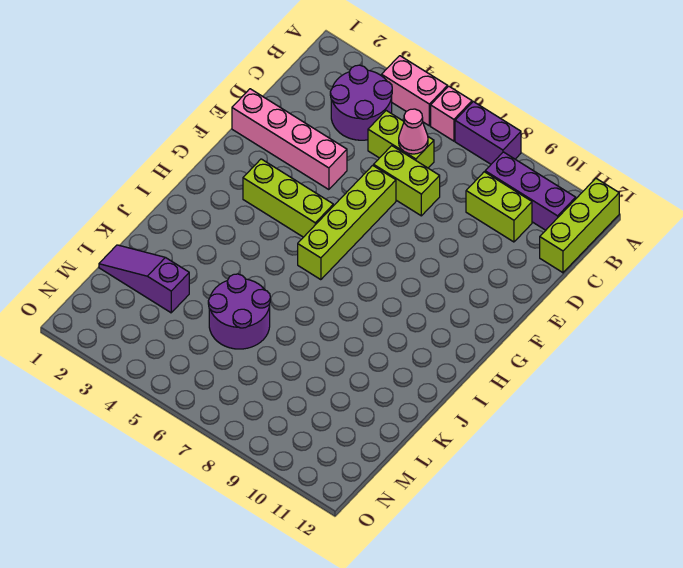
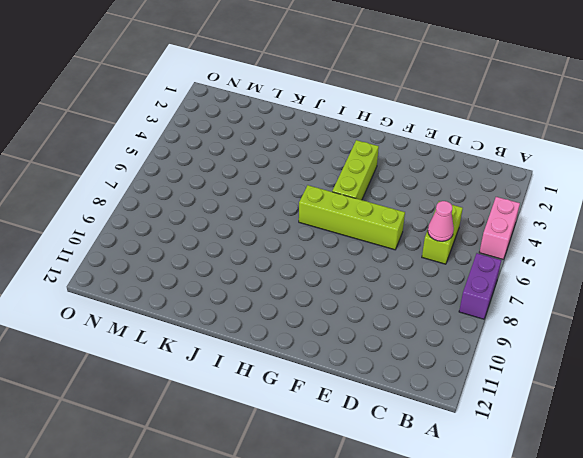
none -> pink 1x1 brick [431,86,472,141]
none -> lime 1x3 brick [540,178,619,273]
none -> purple 2x2 round brick [330,65,392,140]

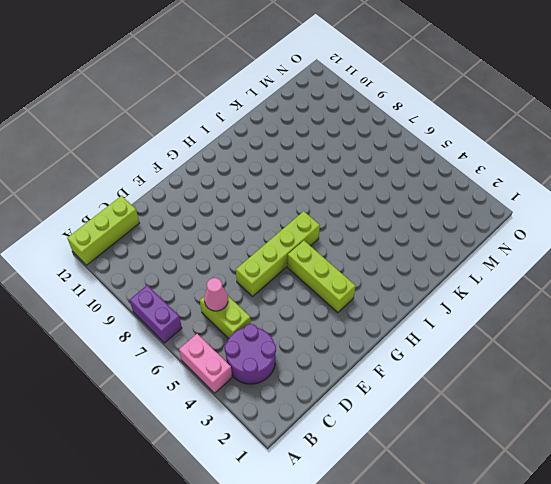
none -> pink 1x1 brick [431,86,472,141]
none -> purple 1x3 brick [485,152,576,230]
none -> lime 1x2 brick [466,172,532,242]

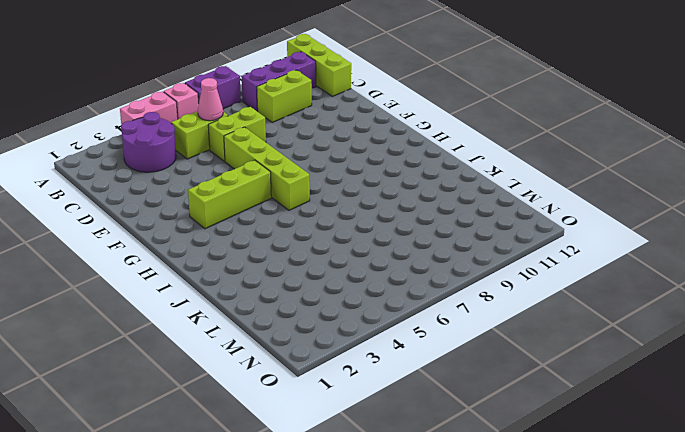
none -> pink 1x4 brick [232,89,347,190]
none -> purple 2x2 round brick [208,274,270,349]
none -> purple 1x3 slope [99,245,189,313]

